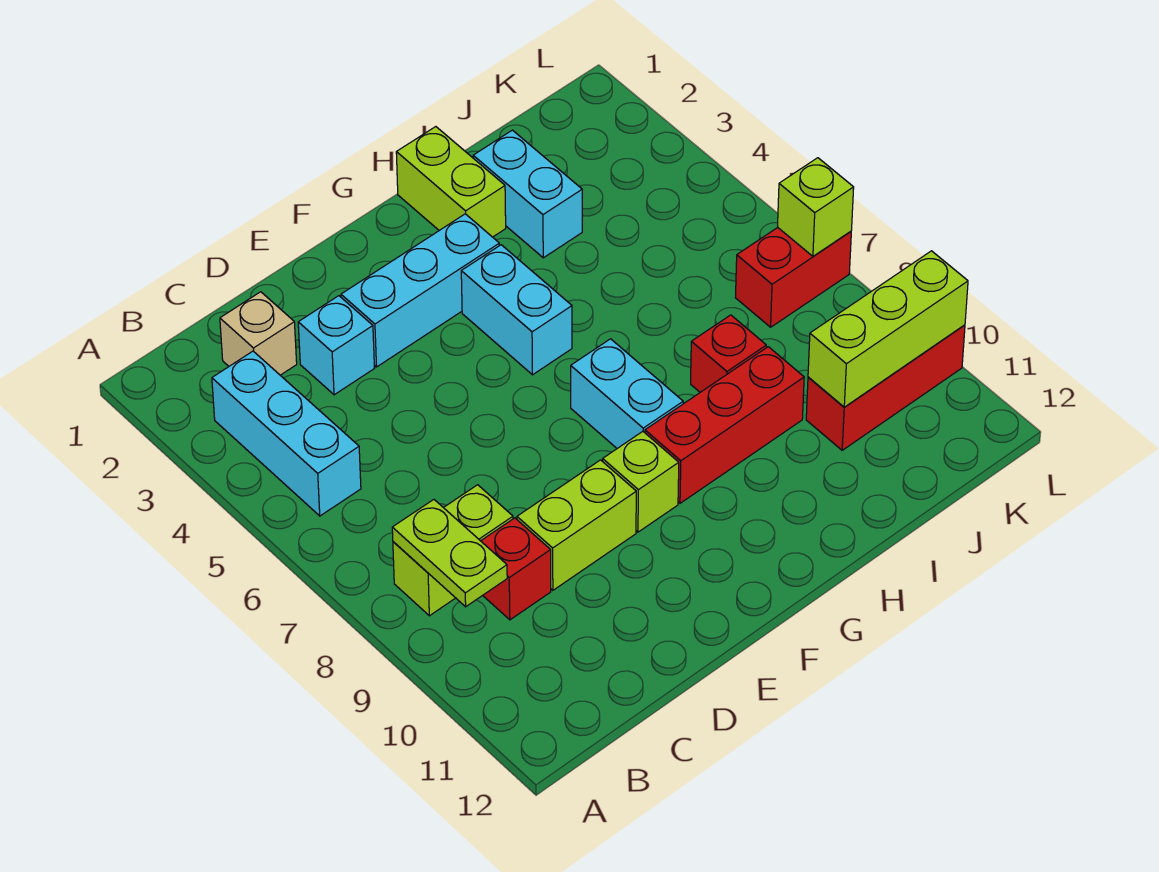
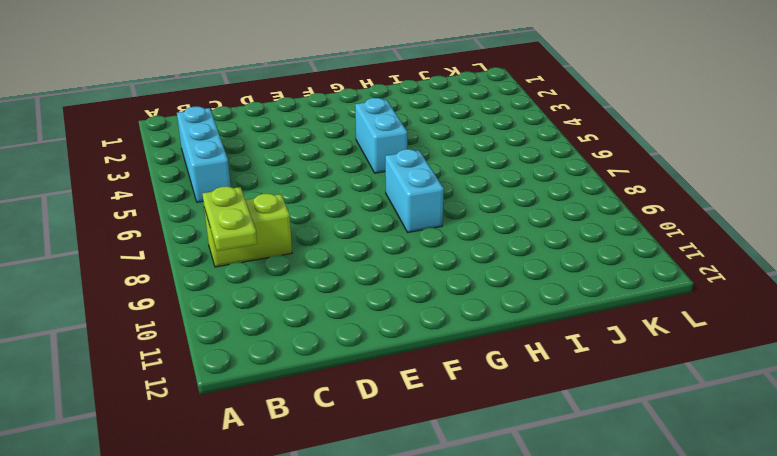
none -> tan 1x1 brick [220,292,297,375]
none -> red 1x1 brick [481,518,551,620]
none -> cyan 1x1 brick [298,296,374,395]

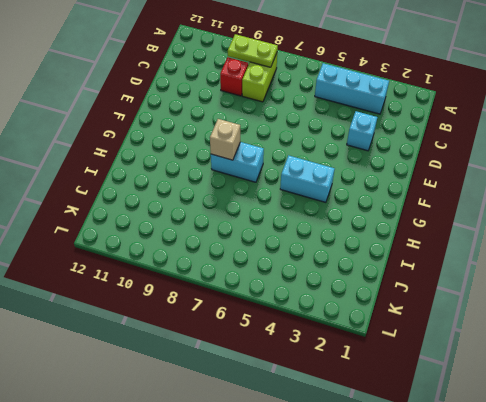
tan 1x1 brick [210,119,240,160] -> tan 1x1 brick moved to [220,292,297,375]
none -> lime 1x2 brick [517,460,636,590]
none -> cyan 1x3 brick [341,214,499,367]
none -> lime 1x1 brick [603,432,679,532]

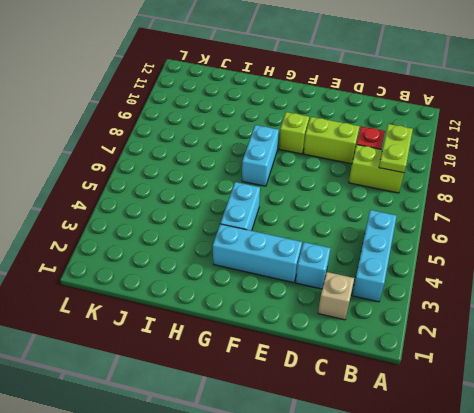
none -> red 1x3 brick [645,347,804,503]
none -> lime 1x2 brick [396,127,506,237]
none -> cyan 1x2 brick [473,130,582,258]

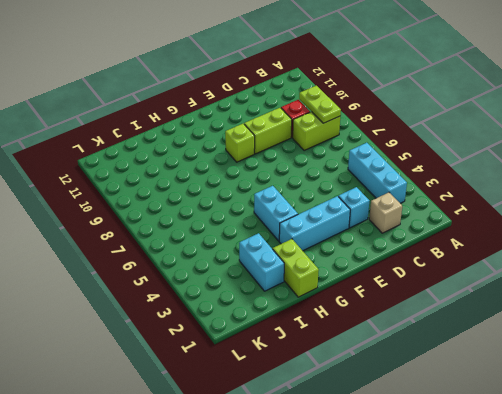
none -> cyan 1x2 brick [571,339,683,448]
none -> red 1x3 brick [645,347,804,503]
none -> red 1x1 brick [691,315,766,392]

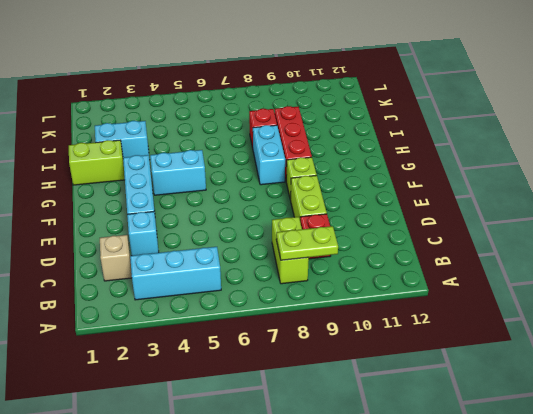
cyan 1x2 brick [253,125,285,185] -> cyan 1x2 brick turned to [571,339,683,448]
none -> red 1x3 brick [806,325,965,450]
none -> red 1x2 brick [735,227,851,327]
none -> lime 1x3 brick [808,251,968,407]

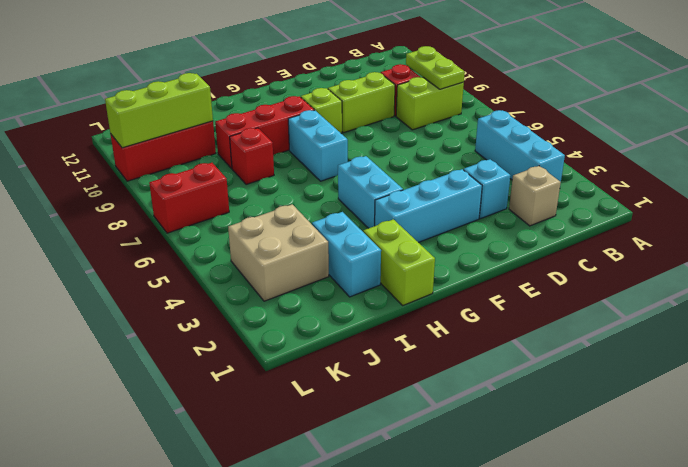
tan 2x2 brick [228,204,329,301] -> none
none -> lime 1x1 brick [778,158,854,256]

